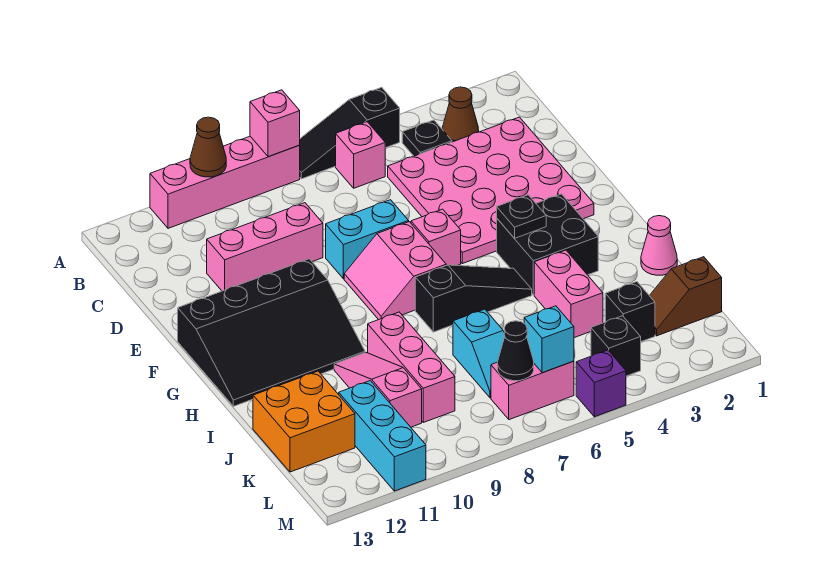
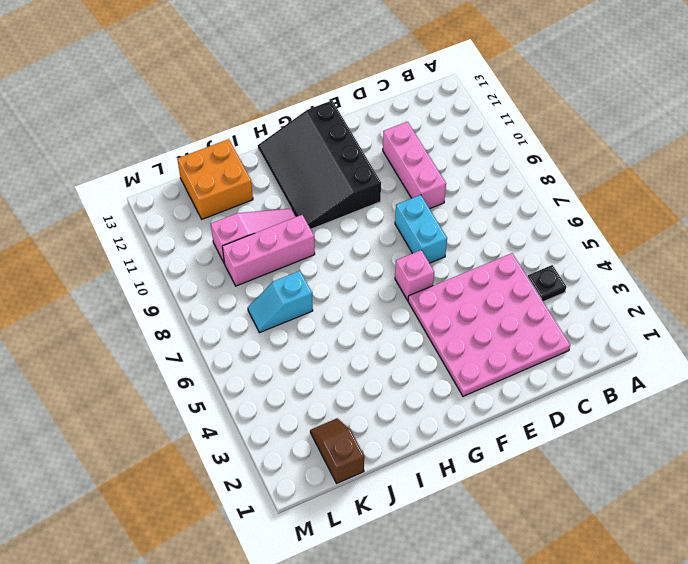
none -> black 1x3 slope [300,87,400,179]
none -> pink 1x4 brick [150,136,300,228]
none -> brown 1x1 cone [442,87,479,142]
none -> pink 1x1 brick [336,122,385,188]

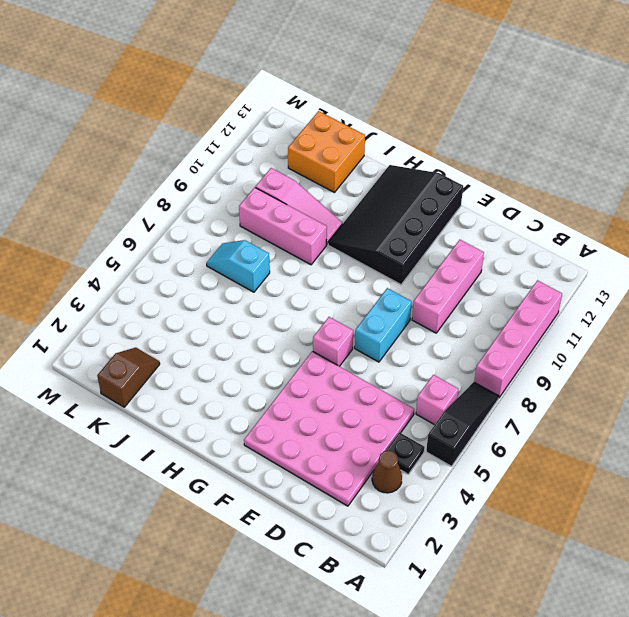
none -> pink 2x2 slope [344,222,446,320]
none -> black 2x2 brick [497,194,598,295]
none -> black 1x3 slope [415,265,532,332]
none -> pink 1x1 cone [641,216,677,275]

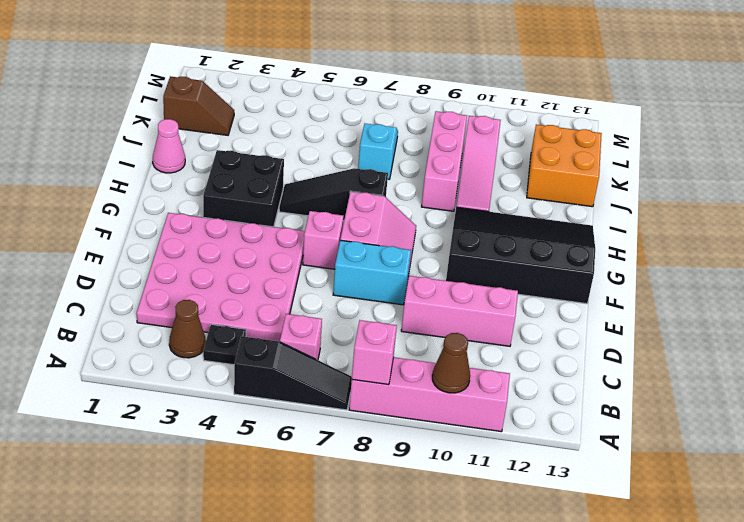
none -> pink 1x2 brick [534,250,603,338]
none -> black 1x1 brick [605,282,655,342]
none -> cyan 1x3 brick [339,381,426,491]
none -> black 1x1 brick [591,316,641,376]

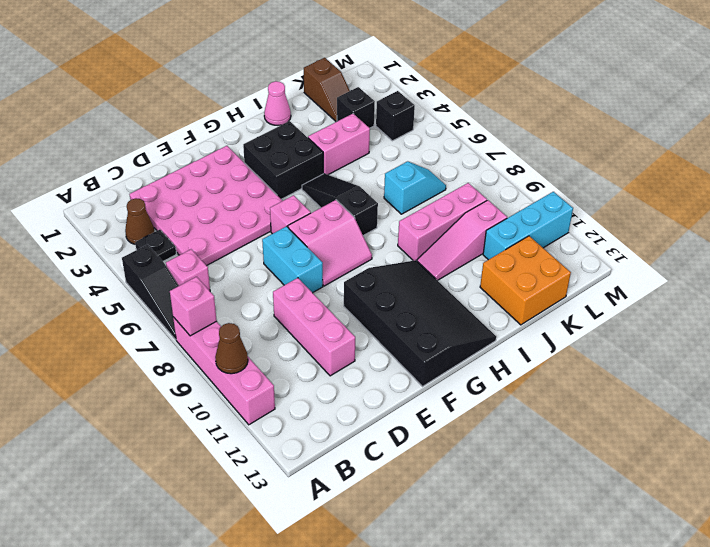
none -> pink 1x2 brick [491,361,574,420]
none -> purple 1x1 brick [576,350,626,417]
none -> black 1x1 plate [497,195,546,238]
none -> cyan 1x1 brick [524,306,574,373]

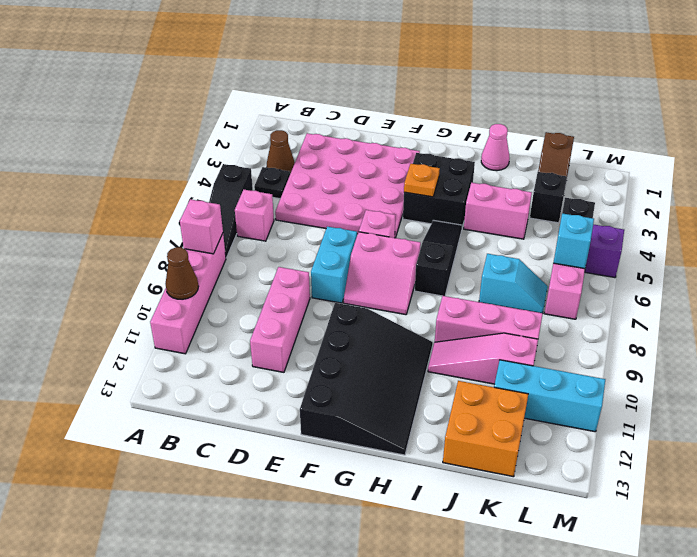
orange 1x1 plate [404,164,440,197] -> black 1x1 plate [497,195,546,238]
none -> black 1x1 cone [498,321,534,381]

